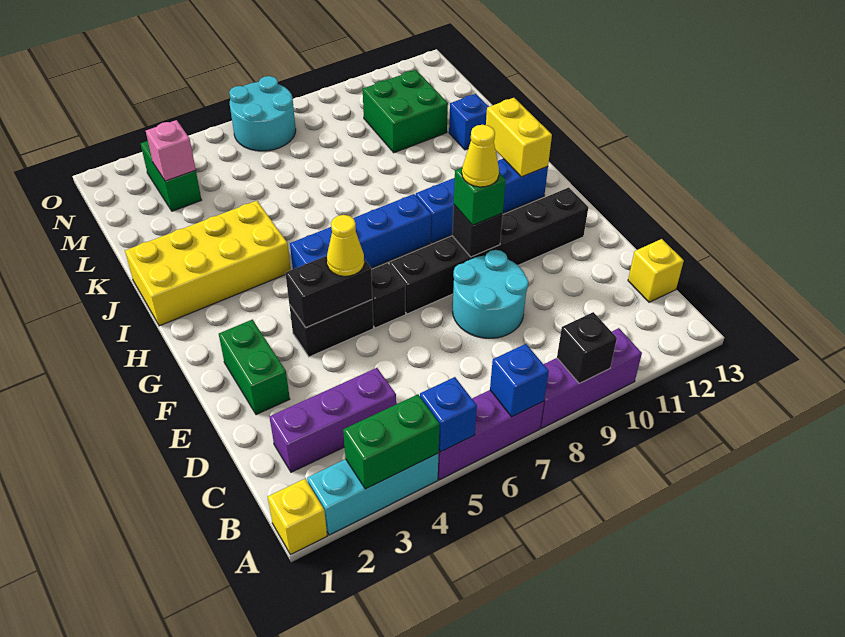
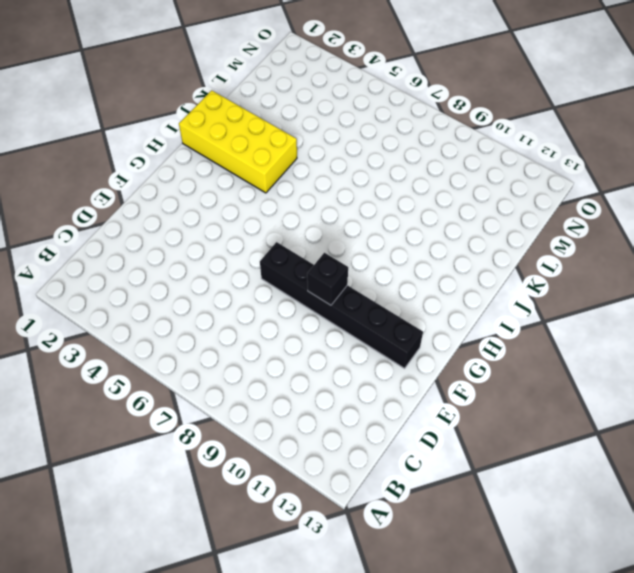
none -> yellow 1x1 brick [268,479,327,555]
none -> cyan 1x3 brick [307,454,438,535]
none -> purple 1x3 brick [438,390,544,480]

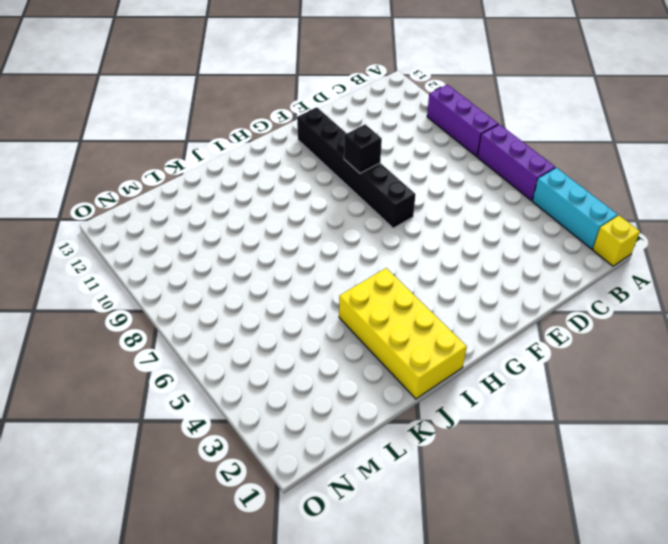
none -> purple 1x3 brick [269,368,396,472]
none -> yellow 1x1 brick [628,239,684,302]
none -> cyan 2x2 round brick [453,250,528,338]

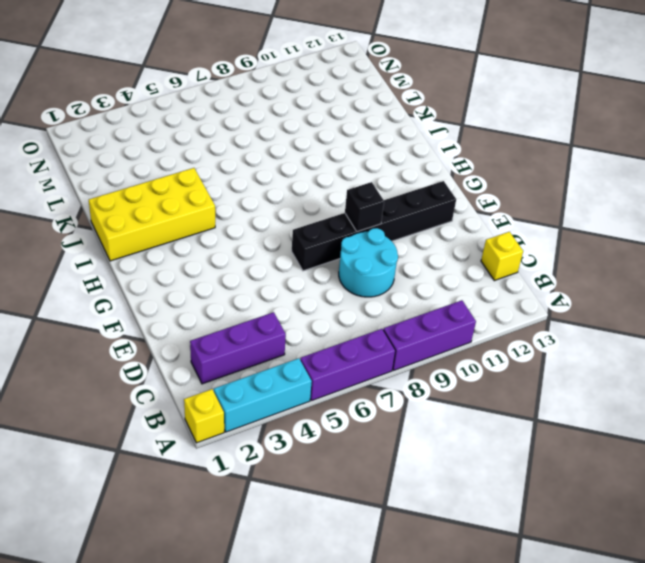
none -> green 1x2 brick [219,320,290,415]
none -> black 1x2 brick [289,300,373,357]
none -> black 1x1 brick [371,263,406,328]

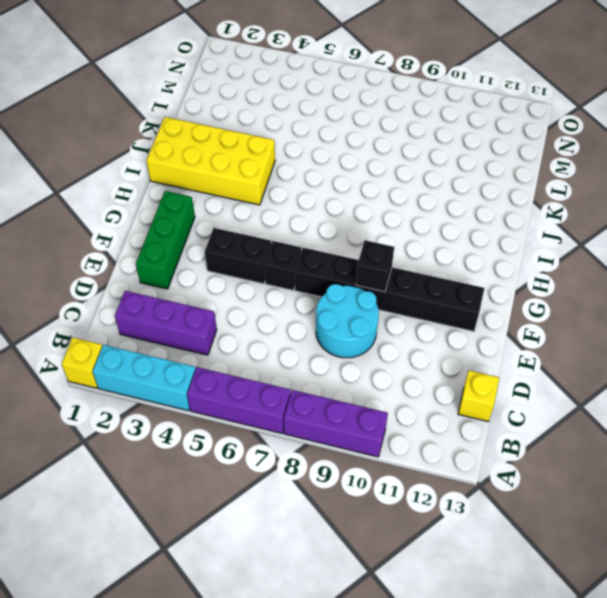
green 1x3 brick [136,191,195,289] -> green 1x2 brick [219,320,290,415]
none -> blue 1x4 brick [290,194,431,269]
none -> blue 1x4 brick [416,159,548,243]
none -> blue 1x1 brick [449,94,489,150]

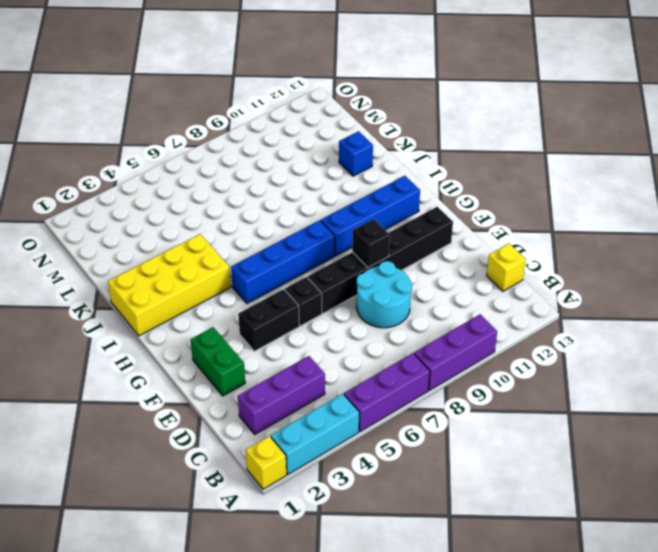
none -> green 2x2 brick [363,70,448,153]
none -> green 1x2 brick [140,141,201,211]
none -> cyan 2x2 round brick [229,76,296,151]

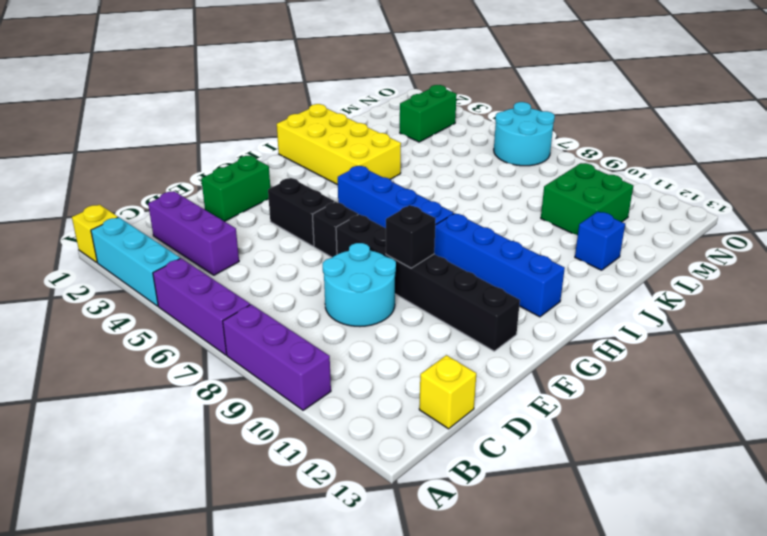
none -> green 1x2 brick [343,394,440,489]
none -> blue 1x1 brick [420,377,477,452]
none -> blue 1x1 brick [490,344,549,417]

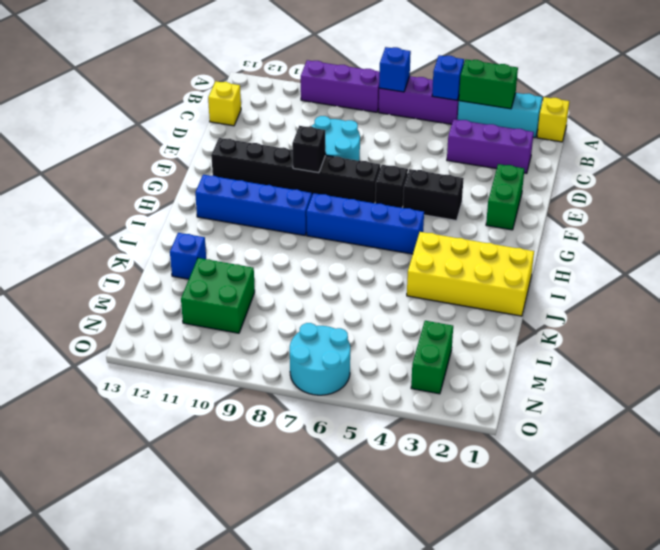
none -> black 1x1 brick [557,312,617,383]
none -> black 1x2 brick [285,256,372,328]
none -> yellow 1x2 brick [486,98,552,177]

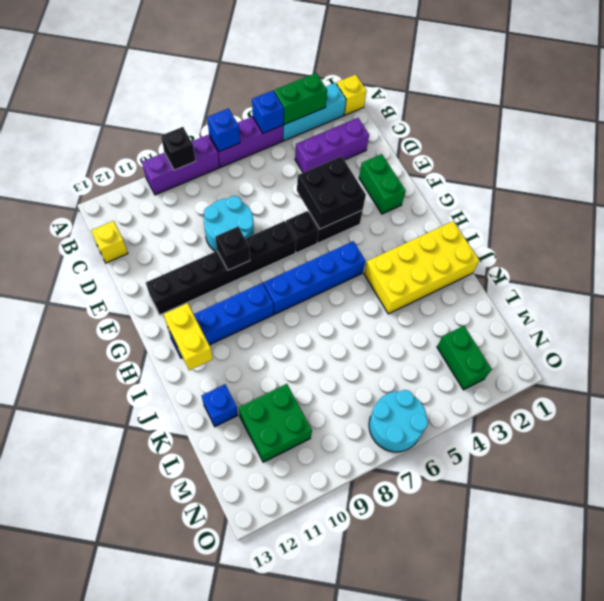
black 2x2 brick [297,156,366,229] -> black 1x2 brick [285,256,372,328]
none -> pink 1x1 brick [146,120,196,181]
none -> yellow 1x1 cone [327,215,364,276]
none -> green 1x1 brick [454,168,506,225]

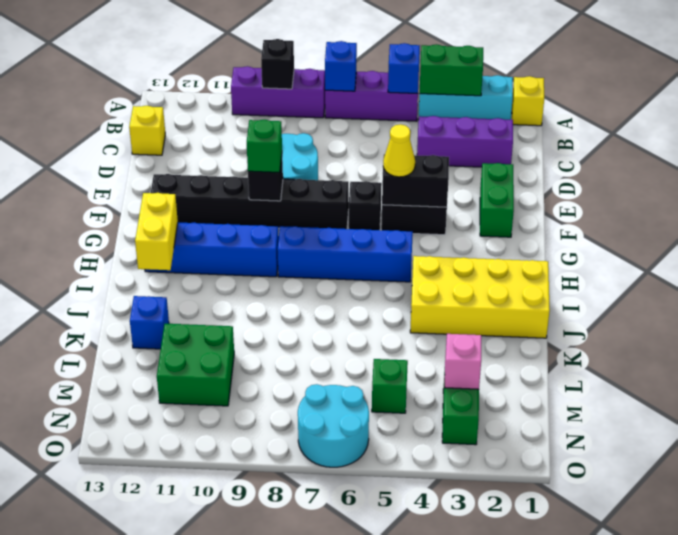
green 1x1 brick [372,359,408,413] -> none
none -> yellow 1x1 cone [462,125,499,187]

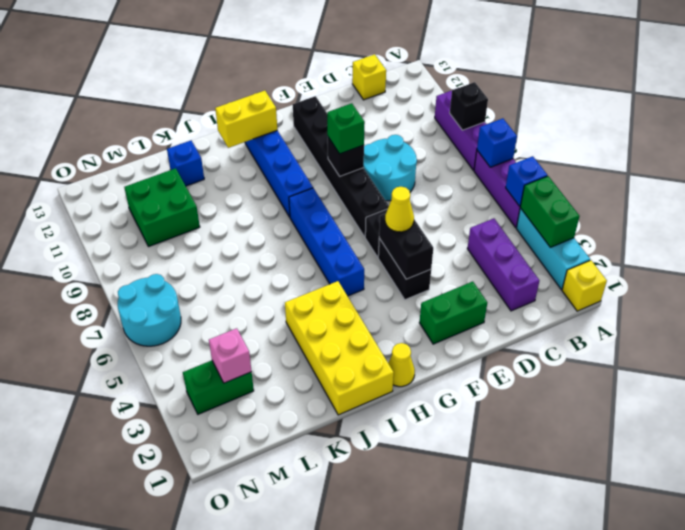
yellow 1x1 cone [388,343,415,387] -> yellow 1x1 cone moved to [462,125,499,187]

